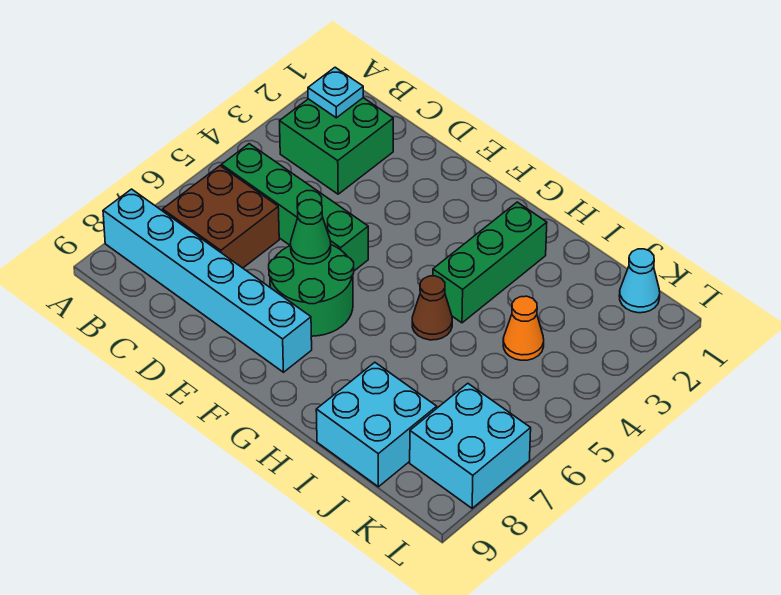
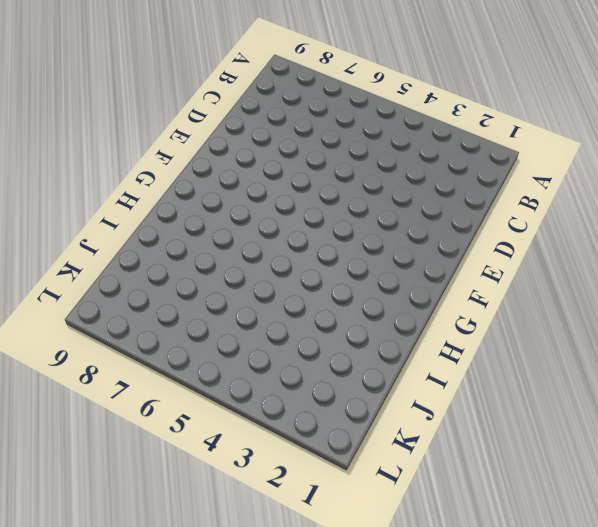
none -> cyan 1x6 brick [103,189,312,372]
none -> green 2x2 brick [280,98,393,194]
none -> green 1x4 brick [222,144,368,271]

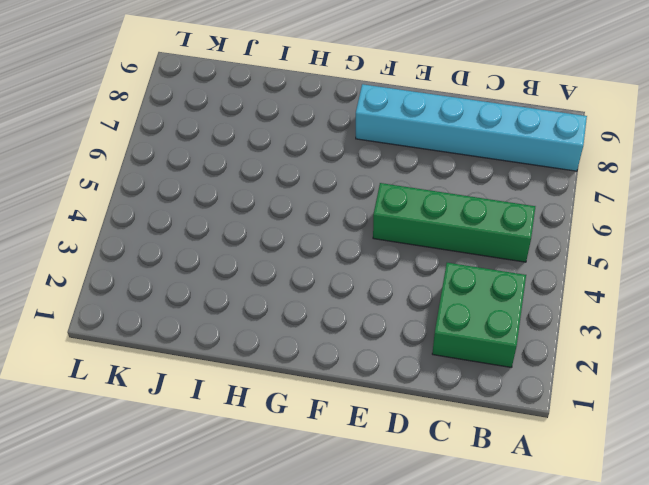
none -> brown 2x2 brick [163,166,279,268]
none -> green 2x2 round brick [269,245,354,336]
none -> green 1x3 brick [433,202,547,323]

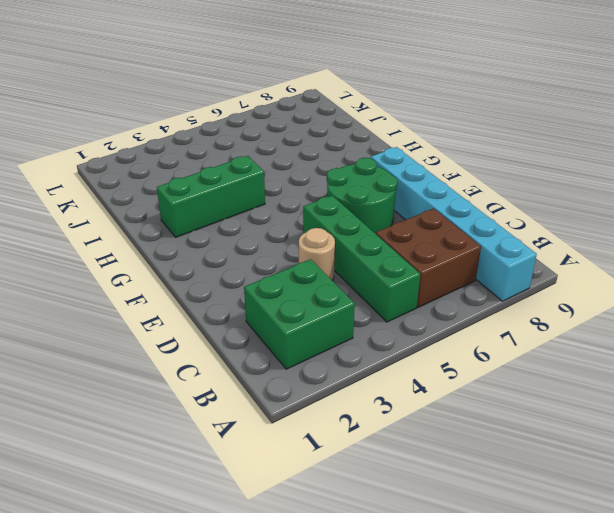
tan 1x1 round brick [299,228,335,280] -> none
none -> brown 1x1 cone [412,276,452,340]
none -> cyan 2x2 brick [316,362,437,487]
none -> orange 1x1 cone [503,296,544,360]

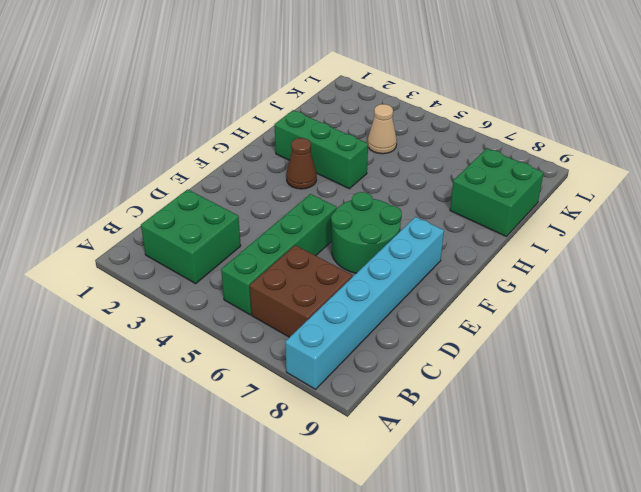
brown 1x1 cone [286,138,317,189] -> brown 1x1 cone moved to [412,276,452,340]
green 2x2 brick [450,149,544,236] -> cyan 2x2 brick [316,362,437,487]
tan 1x1 cone [367,104,397,154] -> orange 1x1 cone [503,296,544,360]
none -> cyan 1x1 cone [619,249,660,313]
none -> cyan 2x2 brick [410,383,531,508]
none -> cyan 1x1 plate [308,67,363,118]

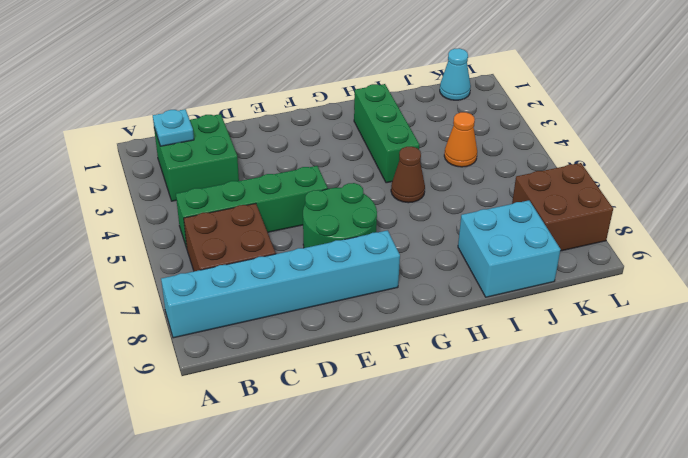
brown 2x2 brick [512,163,613,251] -> cyan 2x2 brick [410,383,531,508]
none -> green 1x1 cone [291,200,331,264]

